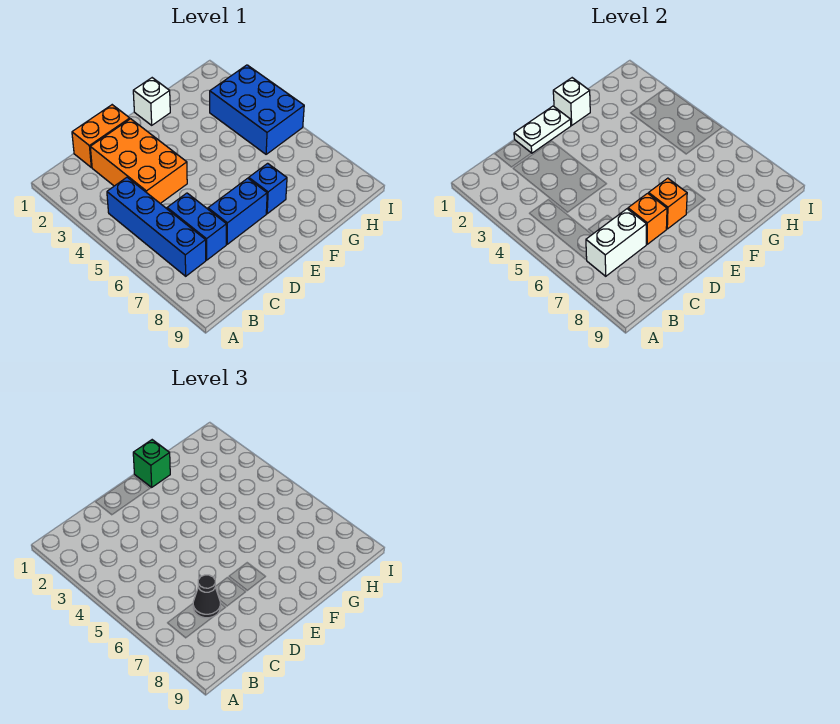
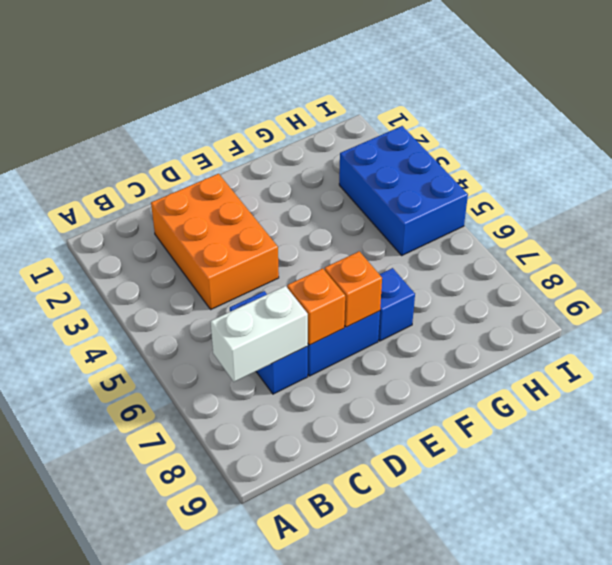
none -> blue 1x4 brick [107,177,206,276]
none -> orange 1x2 brick [72,105,130,167]
none -> white 1x1 brick [133,78,170,125]

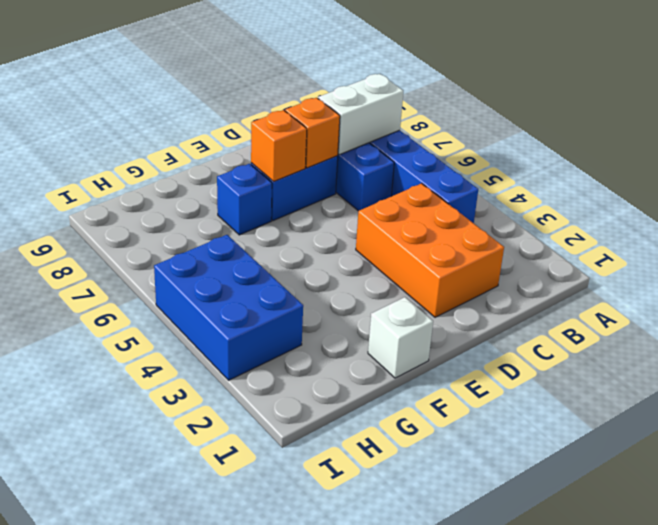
none -> orange 1x2 brick [72,105,130,167]
none -> white 1x2 plate [514,106,571,153]
none -> white 1x1 brick [553,78,590,125]

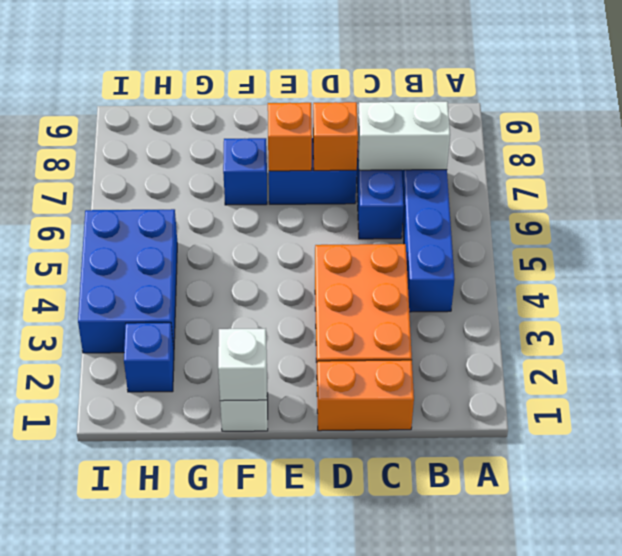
blue 1x1 brick [124,323,174,392] -> none
none -> white 1x2 plate [514,106,571,153]
none -> black 1x1 cone [193,575,220,618]
none -> green 1x1 brick [133,440,170,487]

